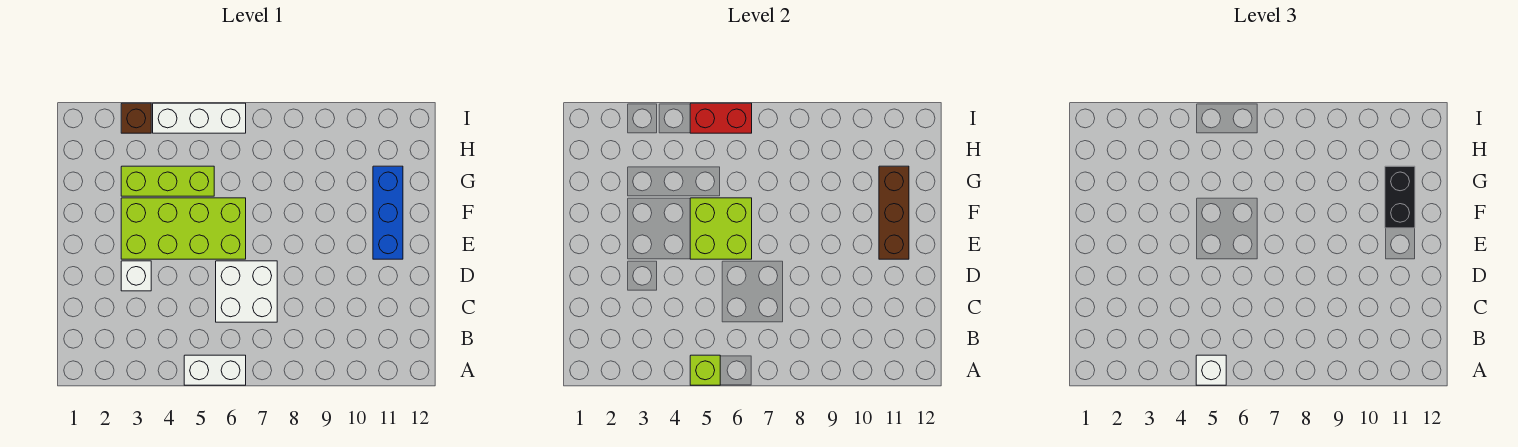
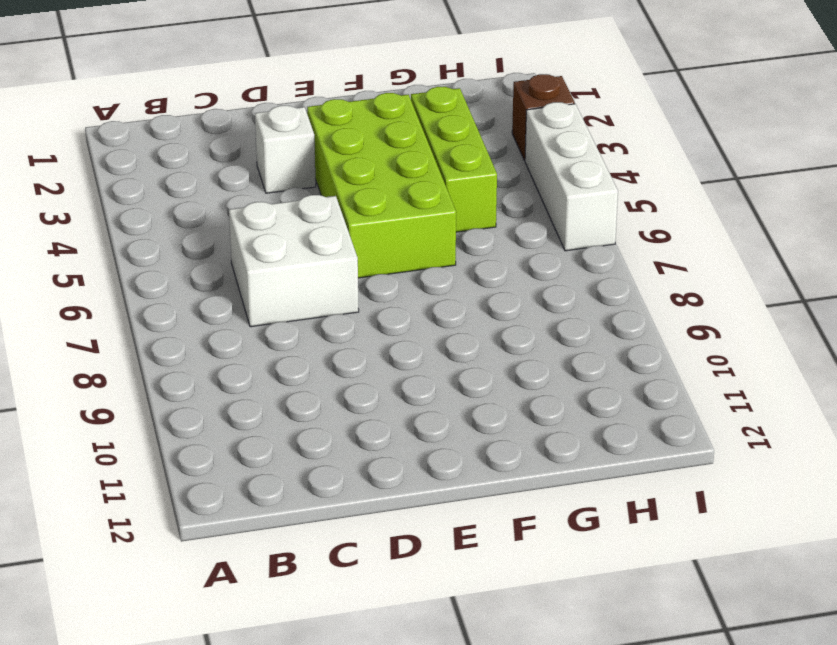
none -> white 1x2 brick [184,355,246,385]
none -> blue 1x3 brick [373,166,403,259]
none -> lime 1x1 brick [690,355,720,385]

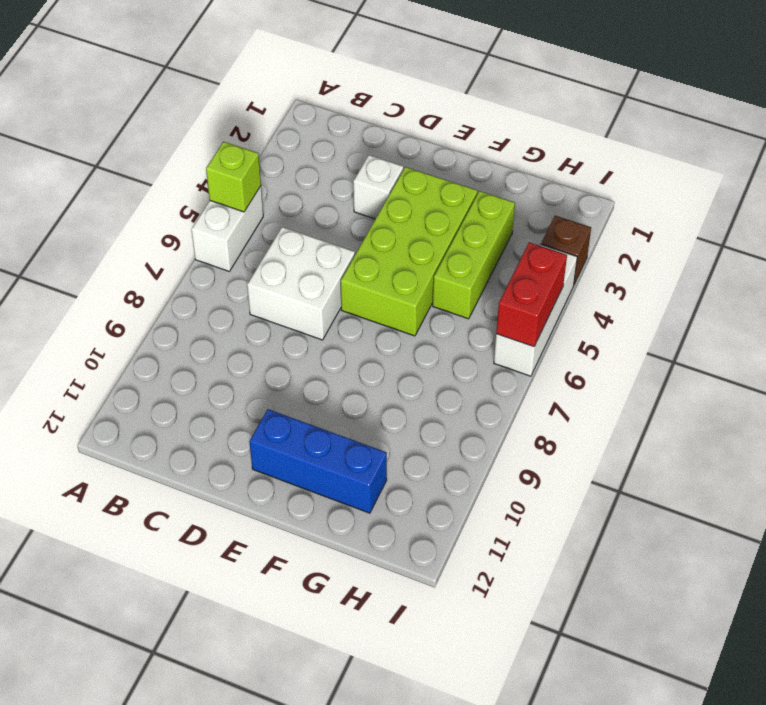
none -> lime 2x2 brick [690,198,752,259]
none -> brown 1x3 brick [879,166,909,259]
none -> white 1x1 brick [1196,355,1226,385]

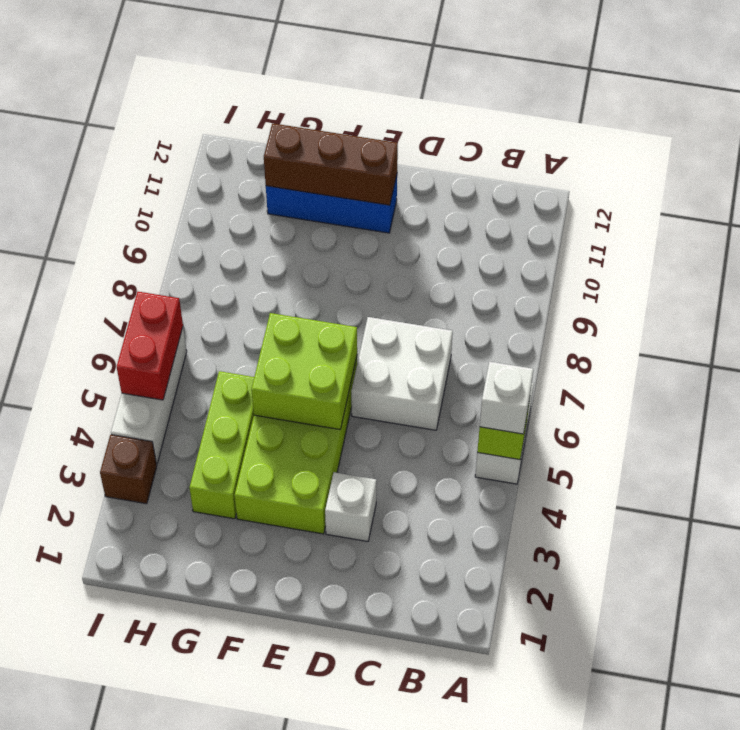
none -> black 1x2 brick [1385,166,1415,228]

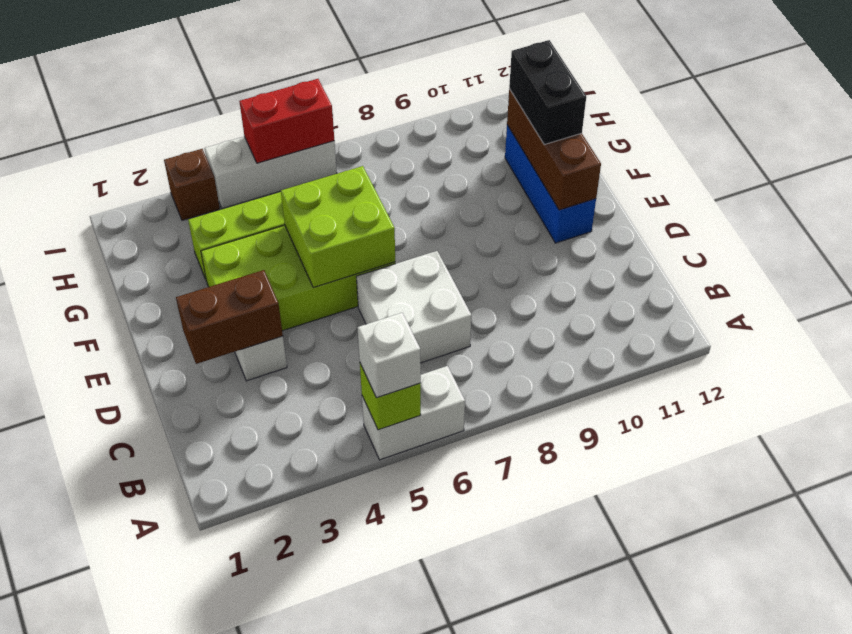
brown 1x2 brick [176,270,283,364] -> none

